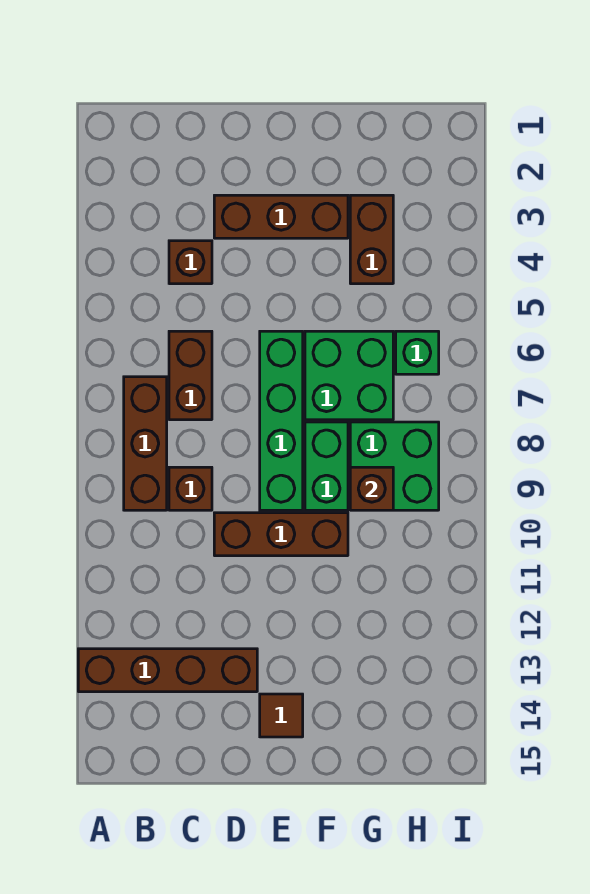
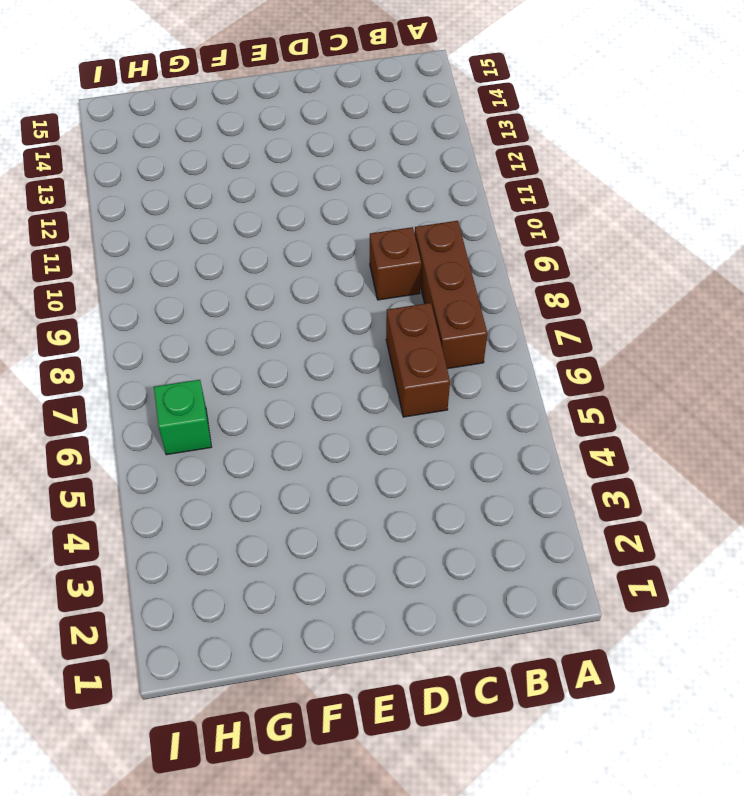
none -> brown 1x4 brick [78,649,257,692]
none -> brown 1x1 brick [169,241,212,284]
none -> brown 1x3 brick [214,195,348,238]

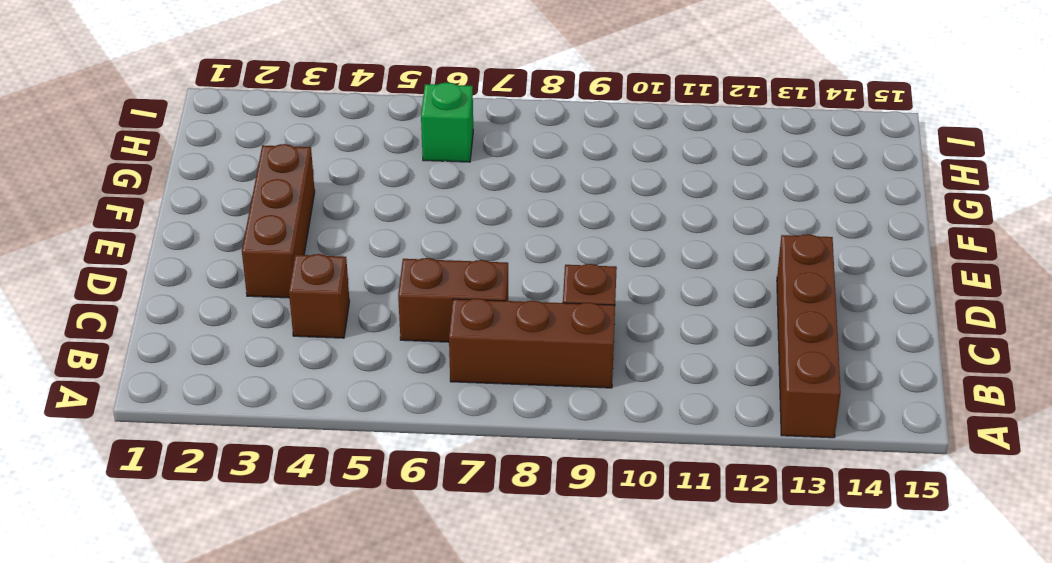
none -> brown 1x3 brick [214,513,348,556]
none -> green 1x4 brick [260,331,303,510]
none -> brown 1x1 tile [260,694,303,737]

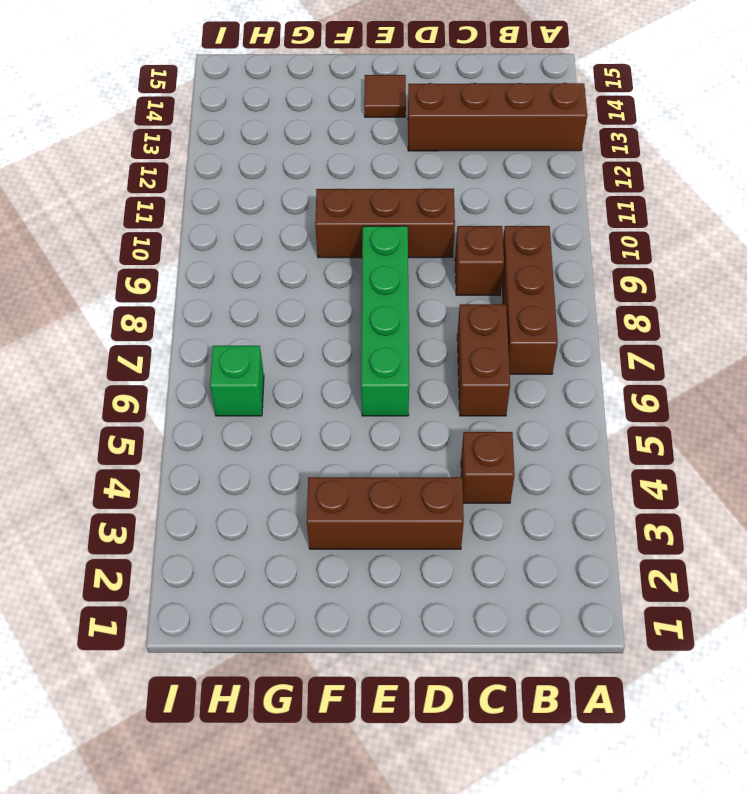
none -> green 2x2 brick [305,331,393,420]
none -> green 1x2 brick [305,422,348,510]
none -> brown 1x2 brick [350,195,393,284]

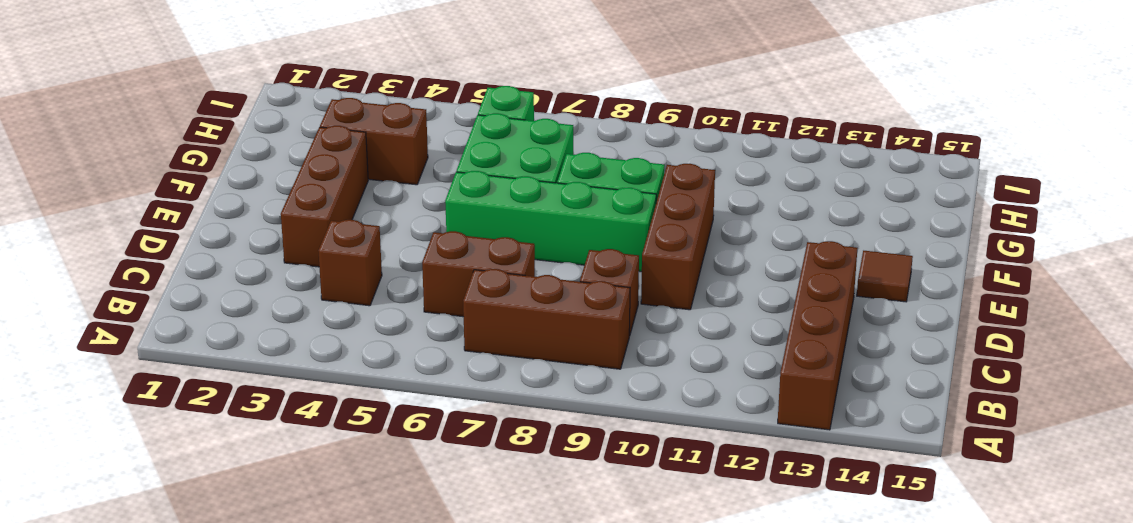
none -> green 2x2 brick [350,422,439,510]
none -> brown 1x1 brick [350,467,393,510]

